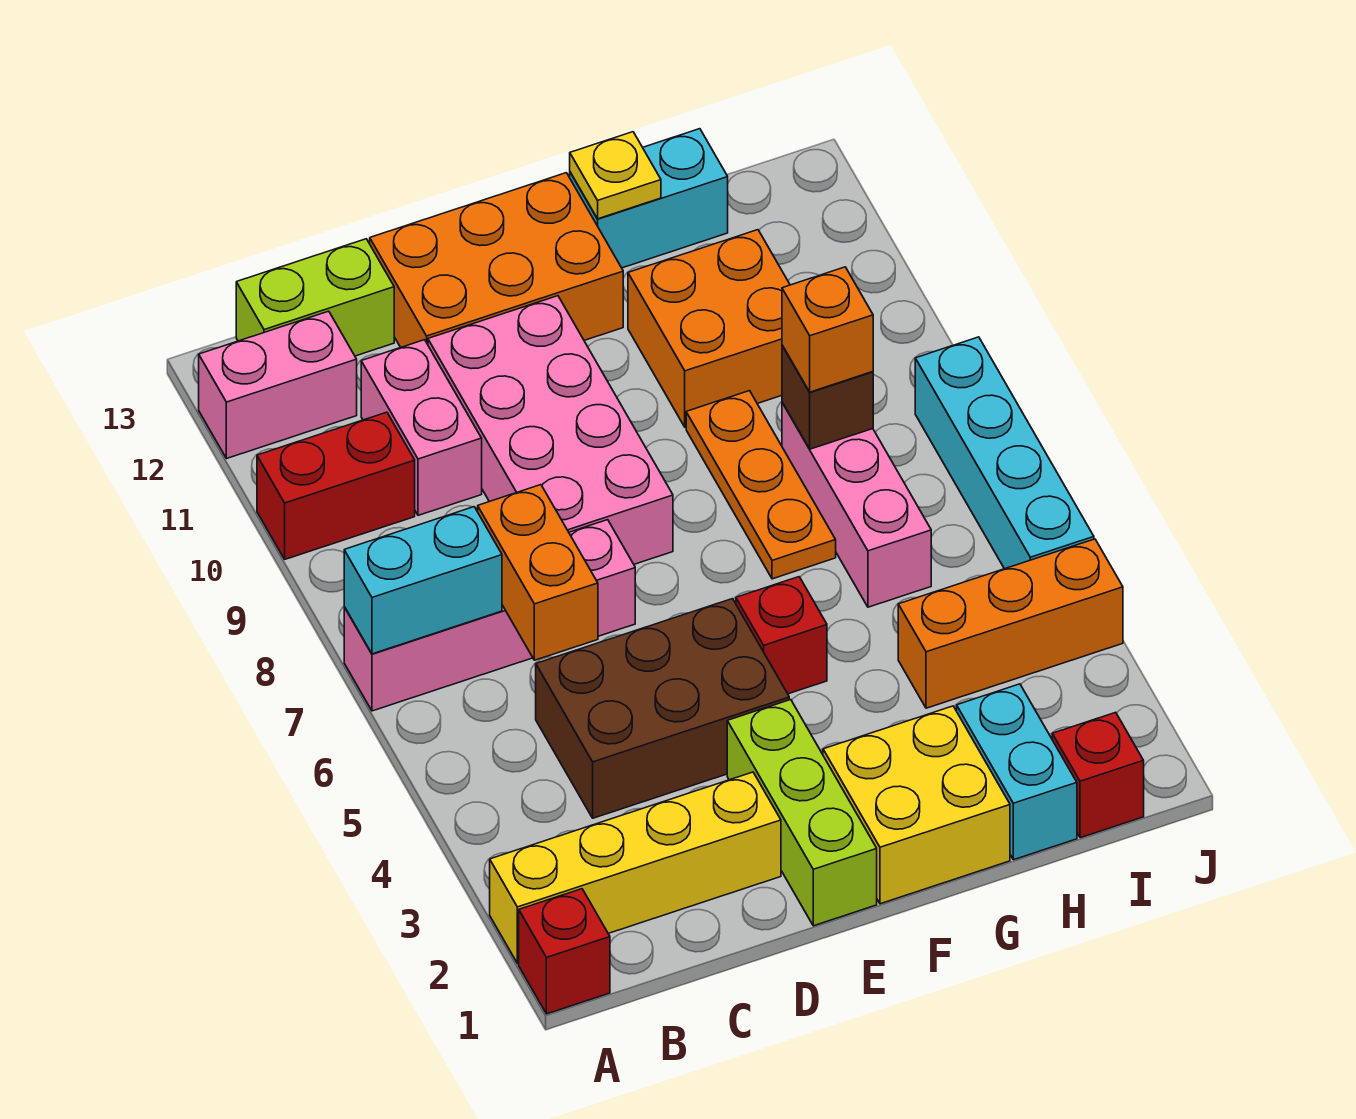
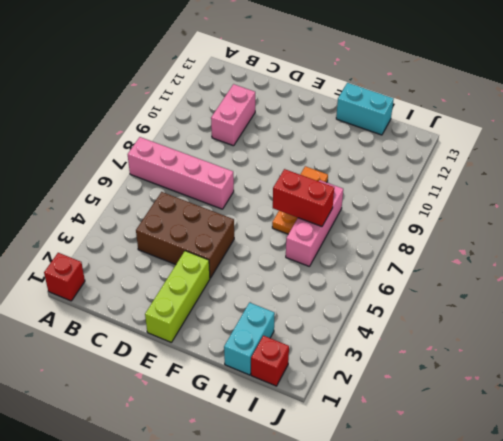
red 1x2 brick [273,169,334,226] -> red 1x2 brick moved to [257,412,415,559]
none -> yellow 1x4 brick [490,772,781,963]
none -> pink 1x2 brick [199,311,357,459]
none -> lime 1x2 brick [236,239,394,356]

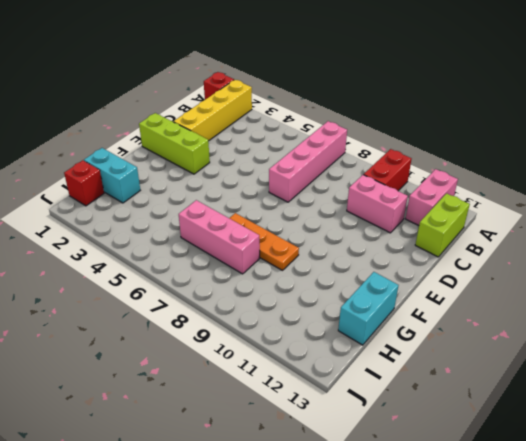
none -> brown 2x3 brick [536,599,789,818]
none -> pink 2x4 brick [428,296,673,564]
none -> orange 2x3 brick [370,173,623,347]

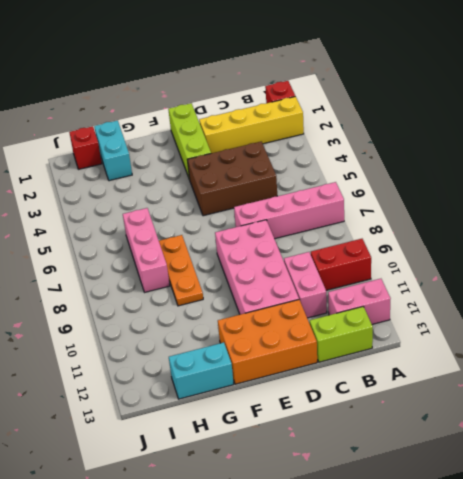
none -> yellow 2x2 brick [823,706,1010,904]
none -> red 1x1 brick [736,577,827,694]
none -> orange 2x2 brick [628,230,790,427]

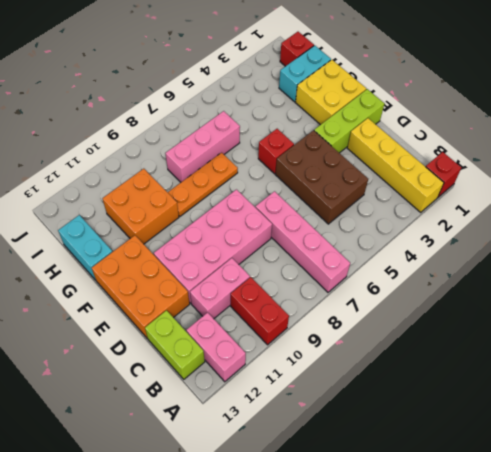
none -> orange 1x3 brick [898,539,1123,708]
none -> cyan 1x4 brick [915,337,1094,569]
none -> cyan 1x2 brick [344,507,502,654]

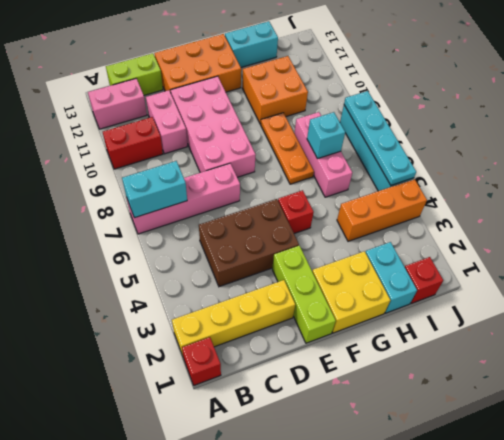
cyan 1x1 brick [307,112,345,159] -> none
cyan 1x4 plate [344,91,416,185] -> none
none -> orange 1x2 brick [478,485,598,660]
none -> yellow 1x1 plate [570,132,661,219]
none -> brown 1x1 brick [782,345,873,449]

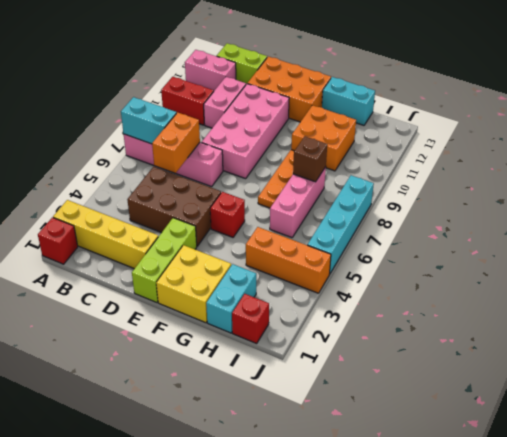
none -> yellow 1x1 plate [570,132,661,219]
none -> orange 1x1 brick [782,267,873,392]

